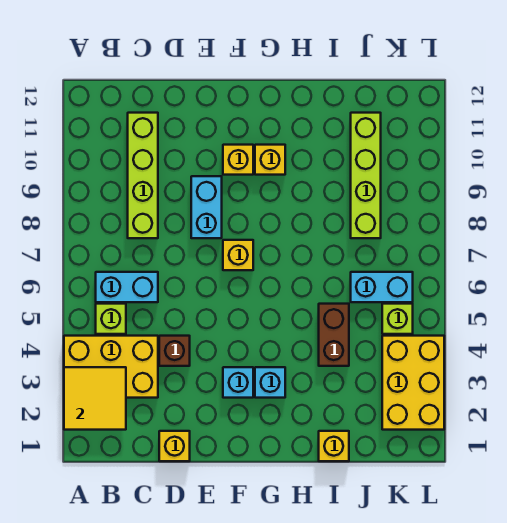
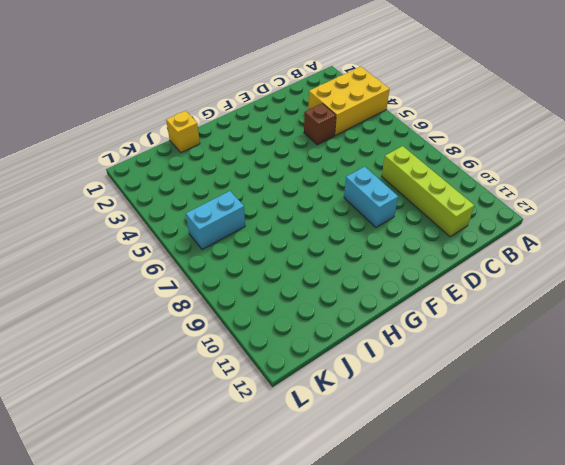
none -> lime 1x1 brick [96,304,126,334]
none -> cyan 1x2 brick [96,272,158,302]
none -> yellow 1x1 brick [159,431,190,461]

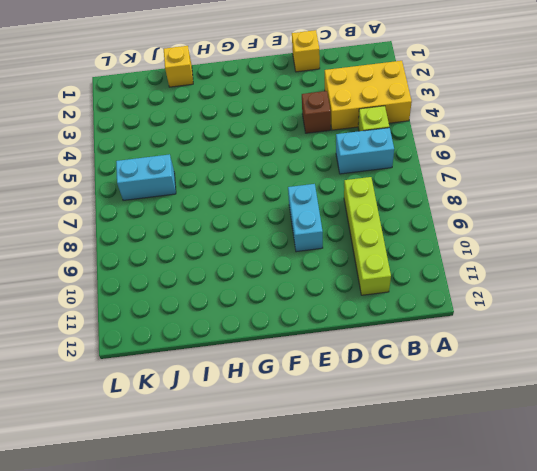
none -> cyan 1x1 brick [223,367,253,398]
none -> yellow 1x1 brick [223,240,253,270]
none -> yellow 1x1 brick [223,145,253,175]

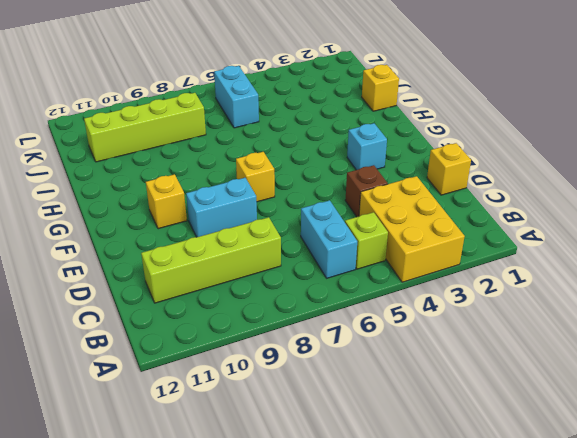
none -> cyan 1x1 brick [255,367,285,398]
none -> yellow 1x1 brick [255,145,285,175]
none -> brown 1x2 brick [319,304,349,366]

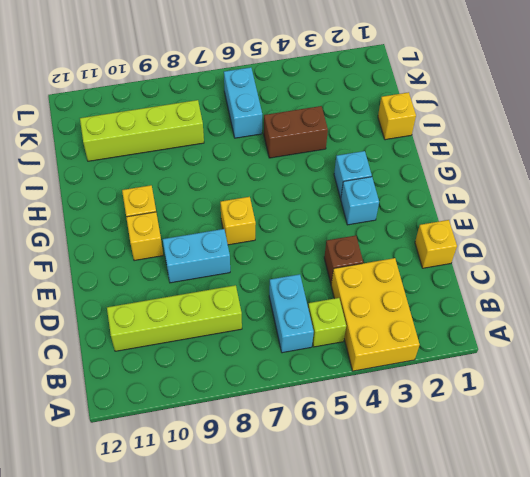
none -> yellow 2x3 brick [382,336,444,430]
none -> lime 1x1 brick [382,304,413,334]
none -> yellow 2x2 tile [64,367,126,430]

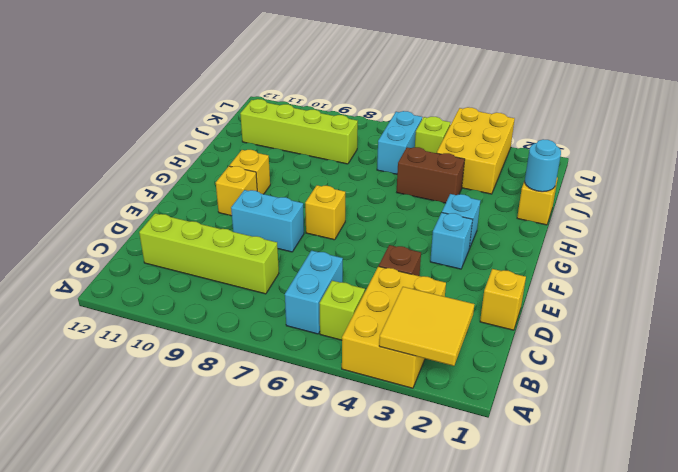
cyan 1x1 round brick [525,139,561,192] -> none
yellow 2x3 brick [437,107,515,194] -> yellow 2x3 brick turned to [382,336,444,430]

